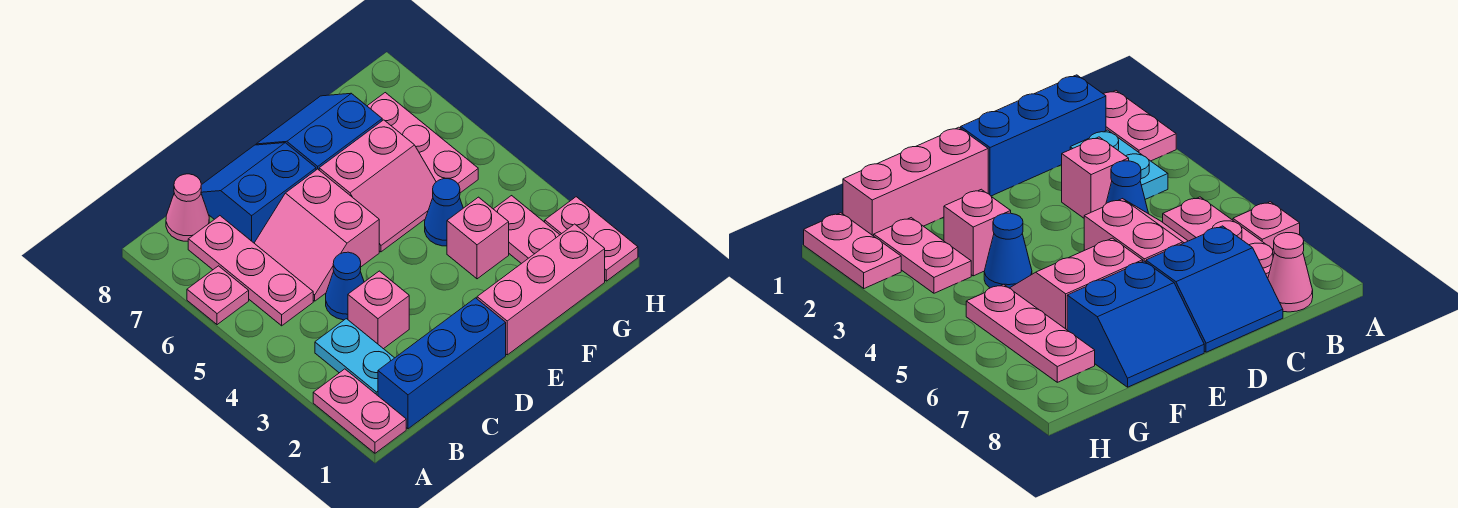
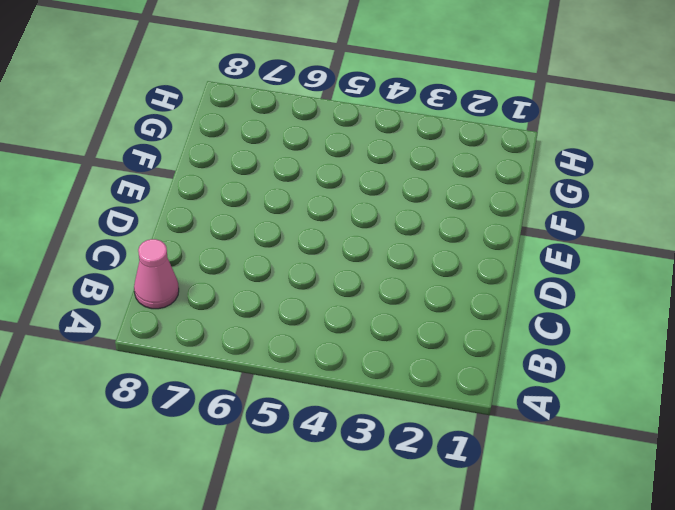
none -> pink 1x2 plate [313,369,406,453]
none -> pink 1x1 plate [187,266,249,325]
none -> blue 1x3 brick [378,298,506,429]

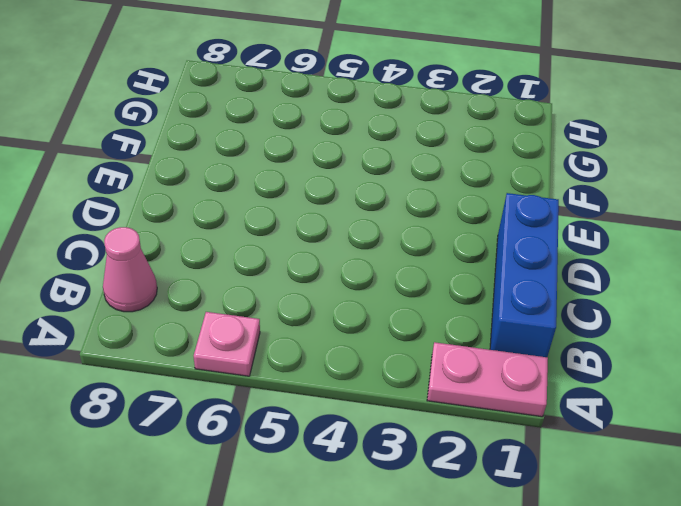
none -> cyan 1x2 plate [315,319,394,395]
none -> pink 1x3 plate [188,216,313,326]
none -> pink 1x1 brick [348,271,409,349]

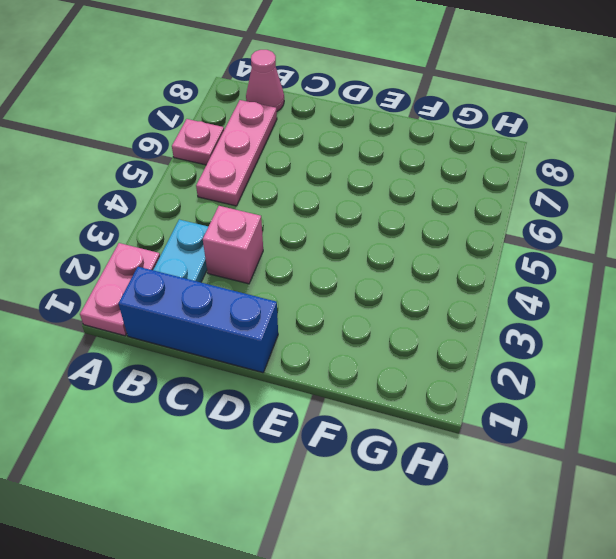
none -> blue 1x1 cone [326,252,364,320]
none -> pink 2x2 slope [254,169,379,301]
none -> blue 2x2 slope [201,143,316,243]

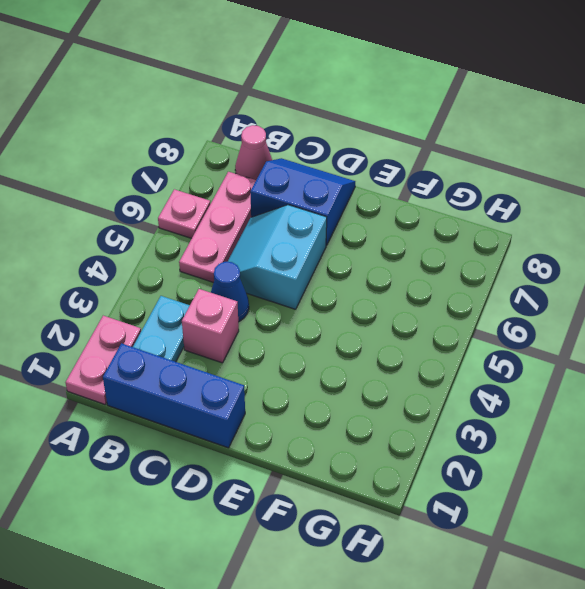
cyan 2x2 slope [228,205,327,309] -> pink 2x2 slope [254,169,379,301]
none -> pink 1x3 brick [477,224,605,355]
none -> pink 2x2 slope [319,120,436,252]
none -> blue 2x2 slope [256,93,382,170]

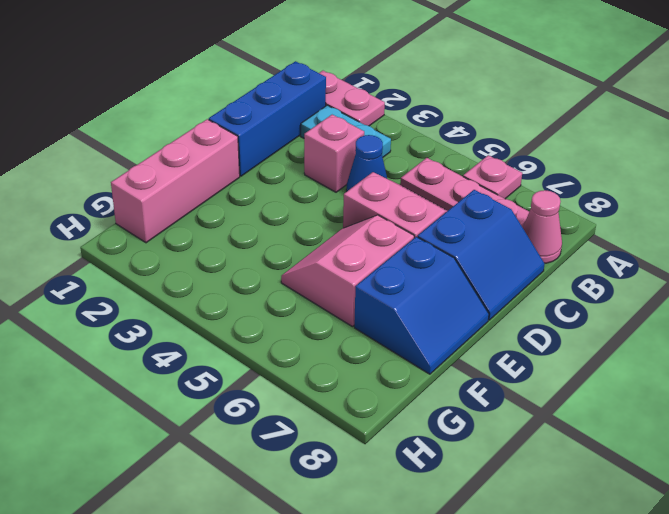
none -> pink 1x1 brick [447,197,509,279]
none -> blue 1x1 cone [425,179,463,246]
none -> pink 1x2 plate [494,196,560,264]

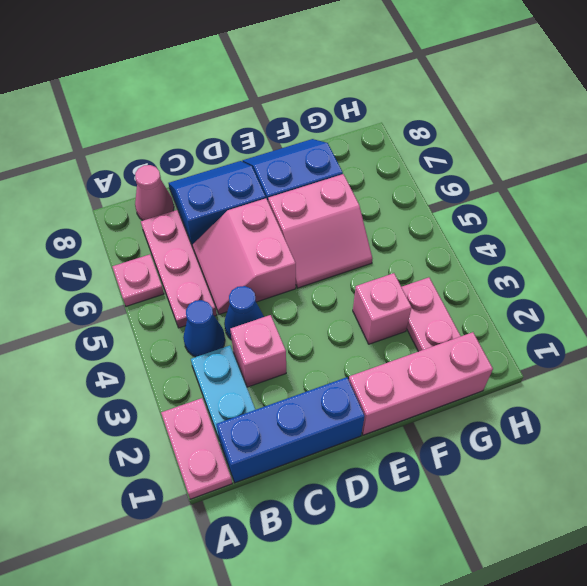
blue 1x1 cone [183,300,225,357] -> blue 1x1 cone moved to [425,179,463,246]
none -> pink 1x3 plate [367,93,478,193]
none -> pink 1x2 plate [545,197,638,281]

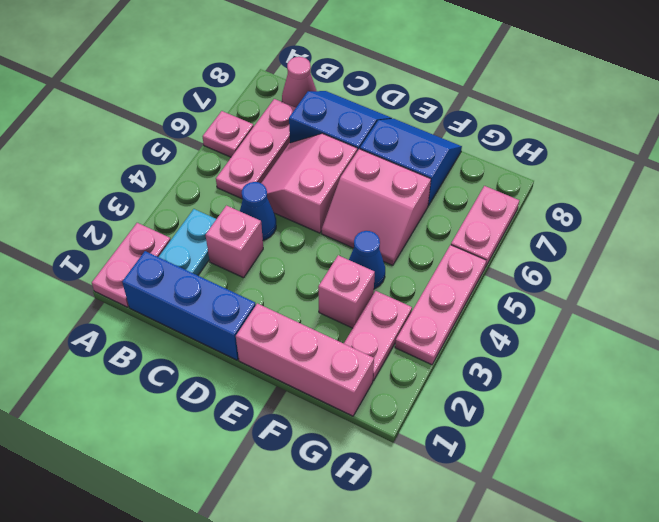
pink 1x3 plate [395,245,486,365] -> pink 1x3 plate moved to [367,93,478,193]
pink 1x2 plate [451,186,519,267] -> pink 1x2 plate moved to [545,197,638,281]

